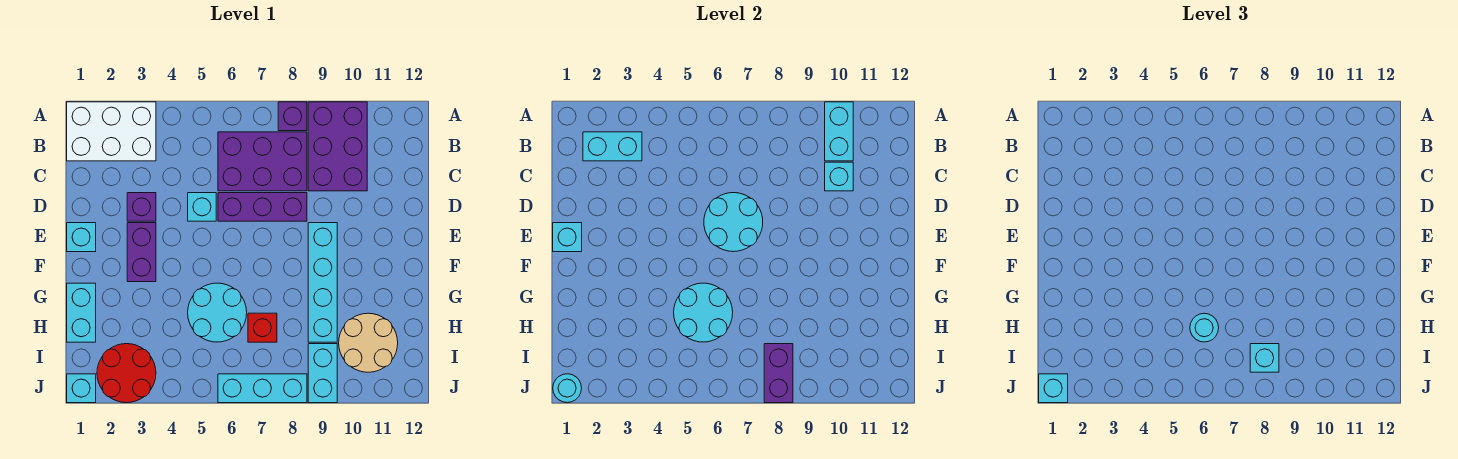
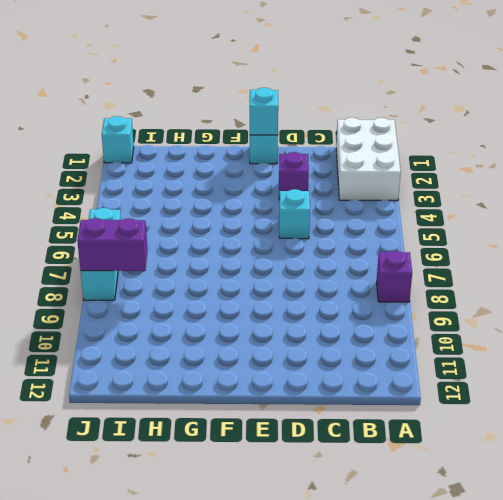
none -> purple 2x3 brick [308,102,367,191]
none -> purple 2x3 brick [218,132,307,191]
none -> purple 1x3 brick [218,193,307,221]

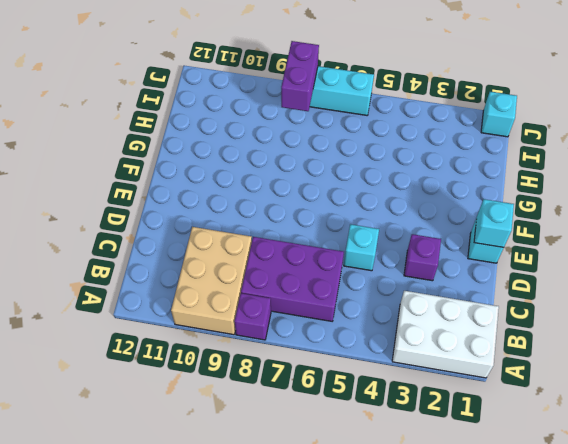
tan 2x3 brick [171,227,252,335] -> purple 2x3 brick [308,102,367,191]
none -> purple 1x3 brick [218,193,307,221]
none -> purple 1x2 brick [127,223,156,282]
none -> cyan 1x4 brick [308,223,337,342]

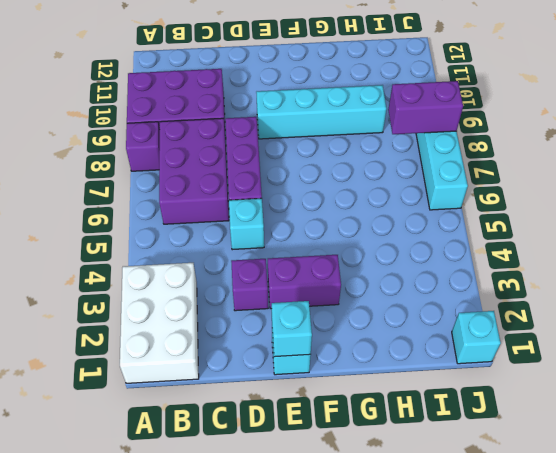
none -> cyan 1x2 brick [67,283,96,342]
none -> cyan 2x2 round brick [188,283,247,342]
none -> red 1x1 brick [248,313,277,342]

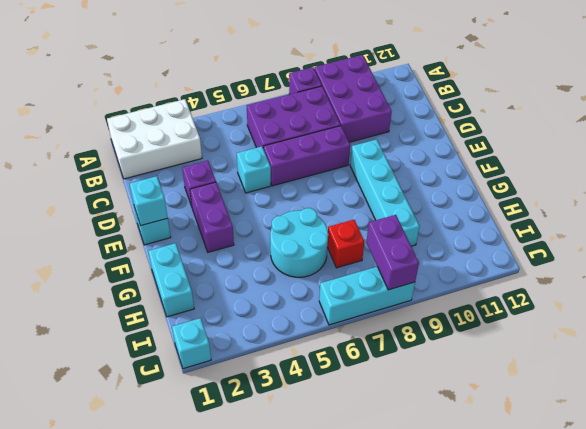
none -> tan 2x2 round brick [339,313,398,372]
none -> red 2x2 round brick [97,344,156,403]
none -> cyan 1x2 brick [308,344,337,403]

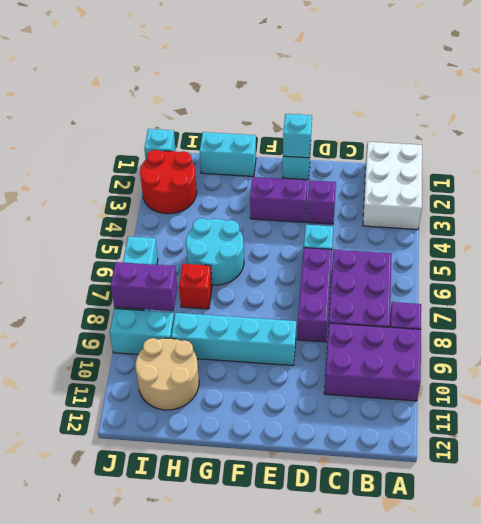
none -> cyan 1x2 brick [825,102,853,161]
none -> cyan 1x2 brick [583,132,642,161]
none -> cyan 1x1 brick [825,162,853,191]

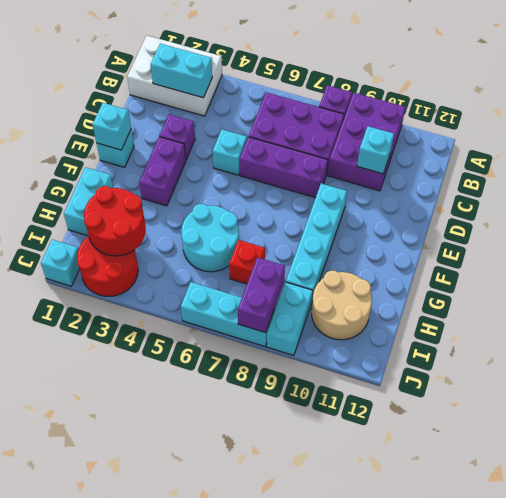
red 2x2 round brick [84,186,146,256] -> none
none -> cyan 1x2 brick [825,102,853,161]
none -> cyan 2x2 round brick [704,193,763,252]
none -> cyan 2x2 round brick [674,283,733,342]

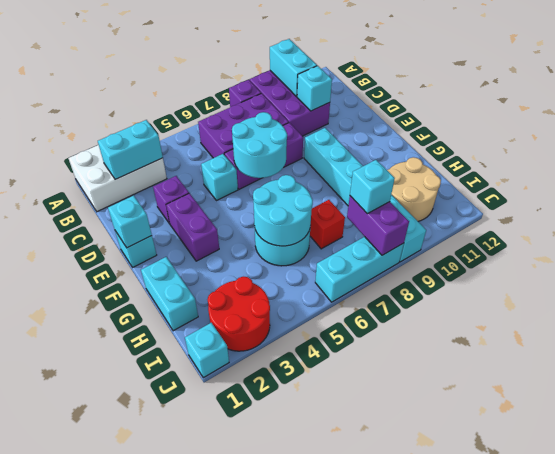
none -> cyan 1x1 round brick [553,374,582,403]
none -> cyan 1x1 round brick [1190,313,1219,342]
none -> cyan 1x1 brick [1039,374,1068,403]

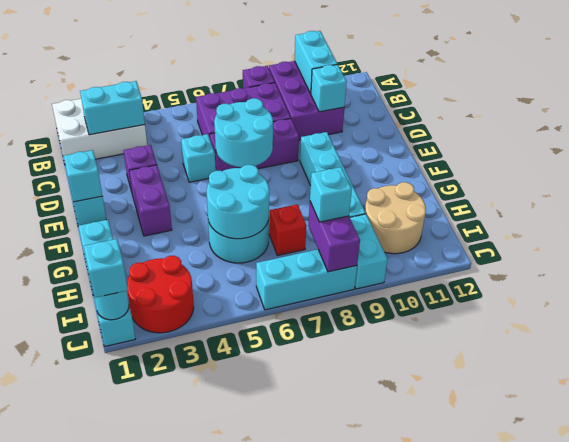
none -> cyan 1x1 round brick [1190,313,1219,342]

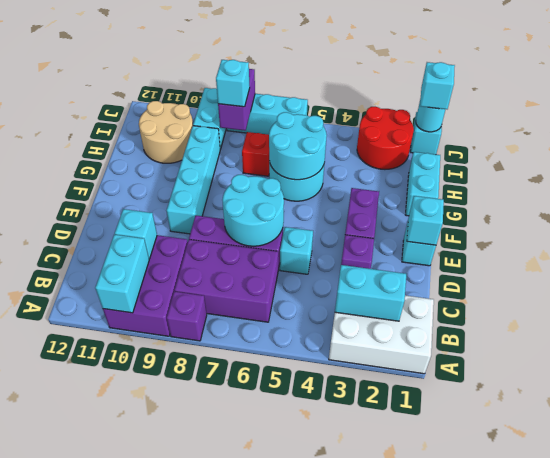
none -> cyan 1x1 round brick [1190,313,1219,342]

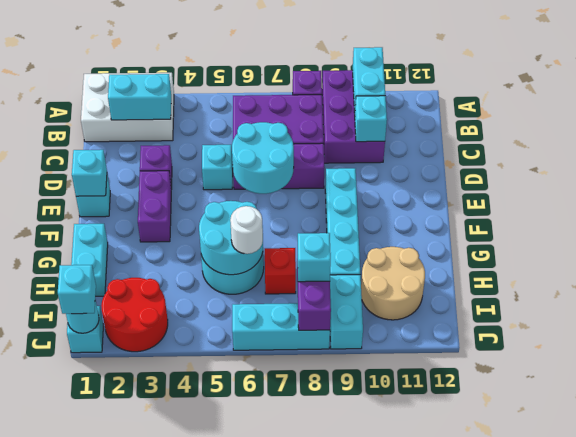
white 1x1 round brick [230,206,263,254] -> cyan 1x1 round brick [1190,313,1219,342]

